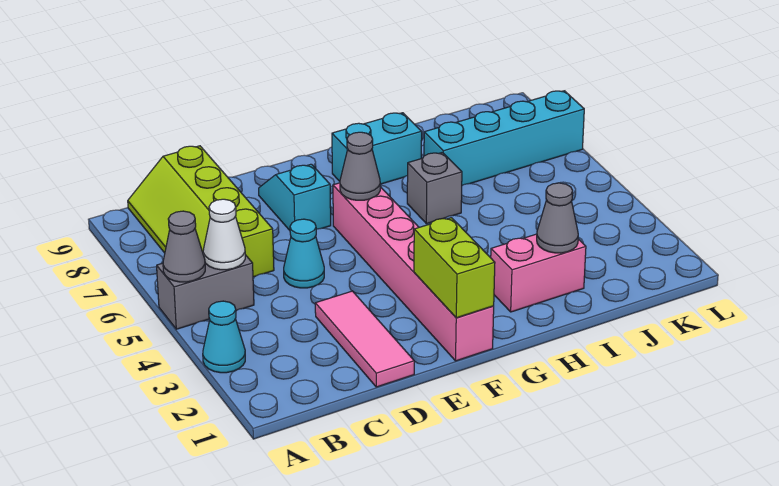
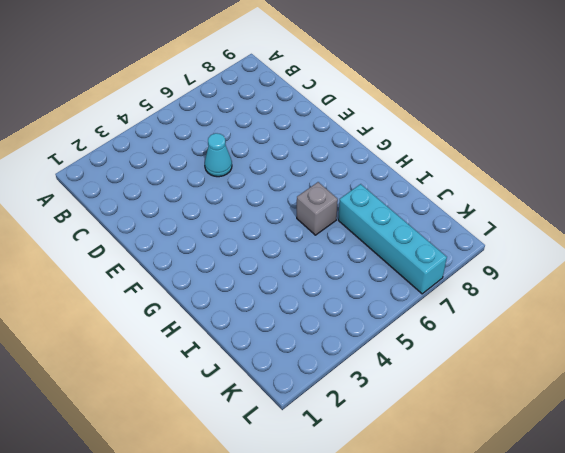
none -> cyan 1x1 cone [203,301,245,373]
none -> grey 1x2 brick [157,251,254,329]
none -> lime 2x4 slope [128,146,274,277]

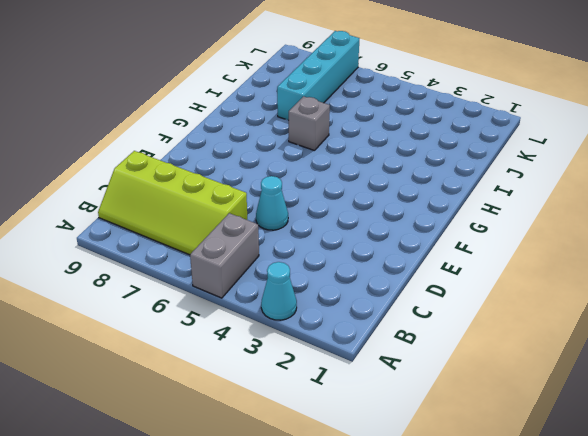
none -> pink 1x3 tile [315,291,414,387]
none -> cyan 1x2 slope [259,164,331,230]
none -> pink 1x6 brick [333,183,494,361]

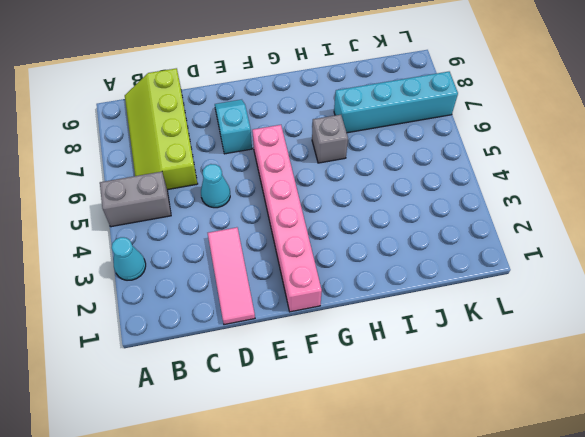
none -> cyan 1x2 brick [332,113,422,184]
none -> pink 1x2 brick [491,234,586,312]
none -> grey 1x1 cone [163,211,205,282]

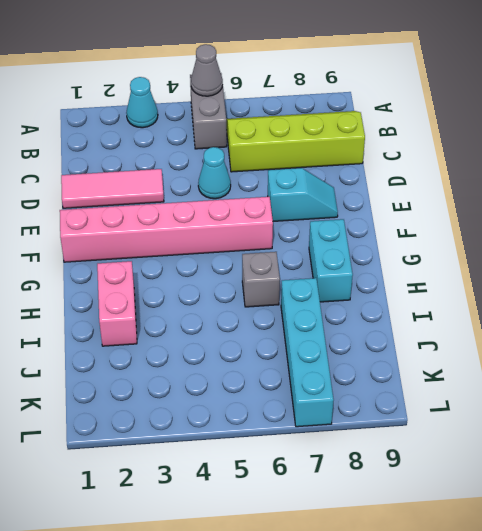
none -> white 1x1 cone [203,199,245,270]
none -> lime 1x2 brick [414,218,495,318]
none -> grey 1x1 cone [340,132,380,200]

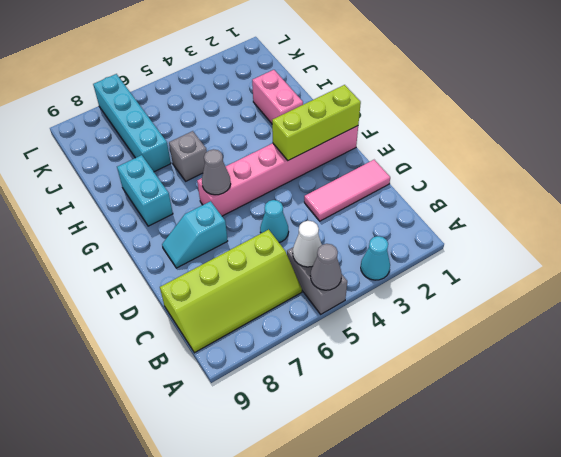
lime 1x3 brick [272,85,361,160] -> lime 1x2 brick [414,218,495,318]
none -> grey 1x1 cone [537,183,578,253]

